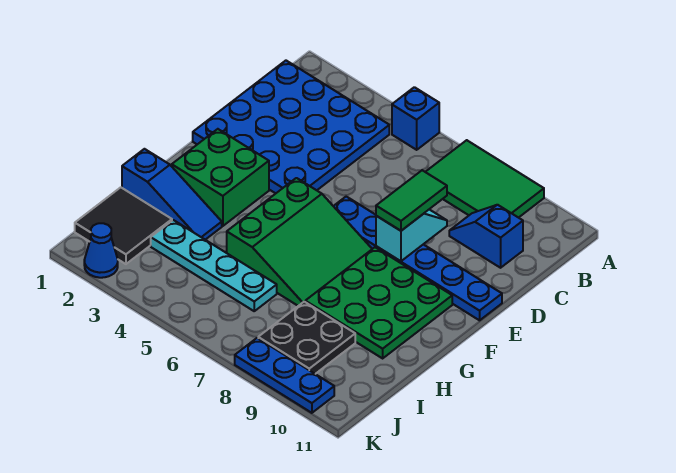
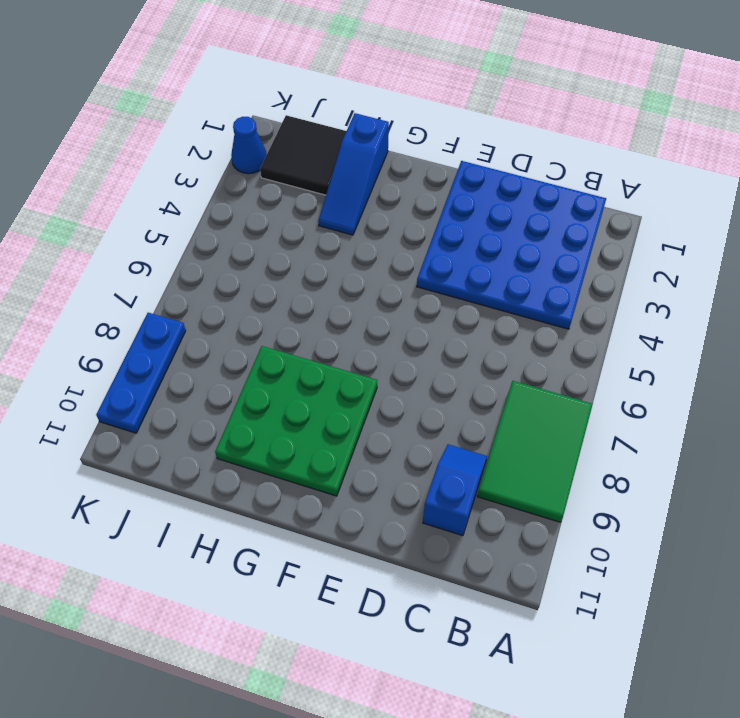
none -> blue 1x1 brick [392,87,439,150]
none -> blue 1x6 plate [334,197,502,320]
none -> green 2x2 brick [172,129,269,226]

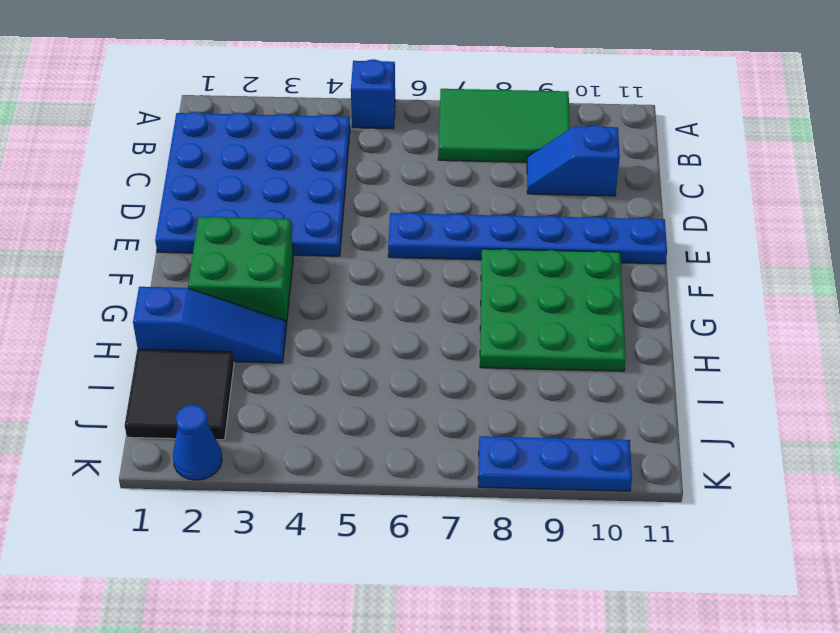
none -> green 3x3 slope [227,178,372,306]
none -> cyan 1x4 plate [151,220,277,311]
none -> black 2x2 plate [258,302,355,374]

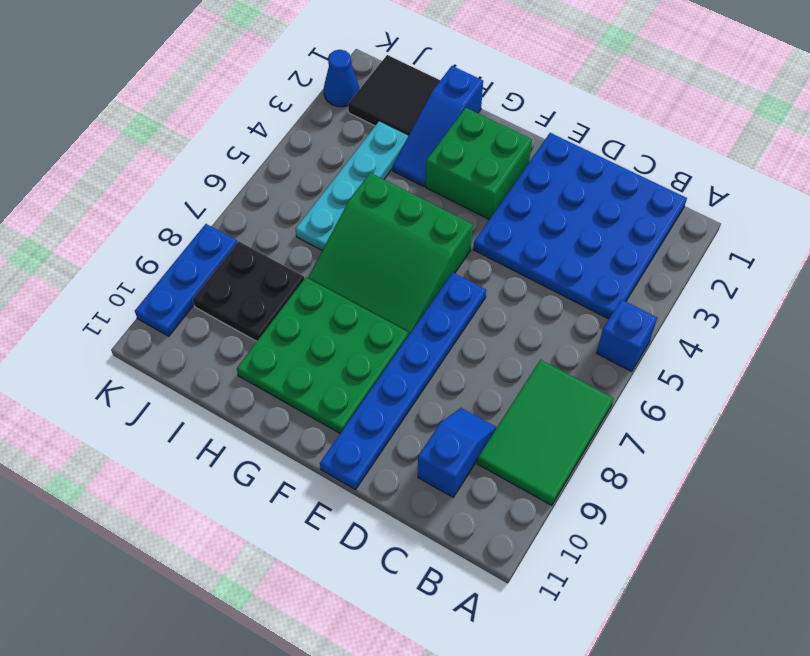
none -> cyan 1x2 slope [376,210,447,261]
none -> green 1x2 tile [376,170,447,231]

